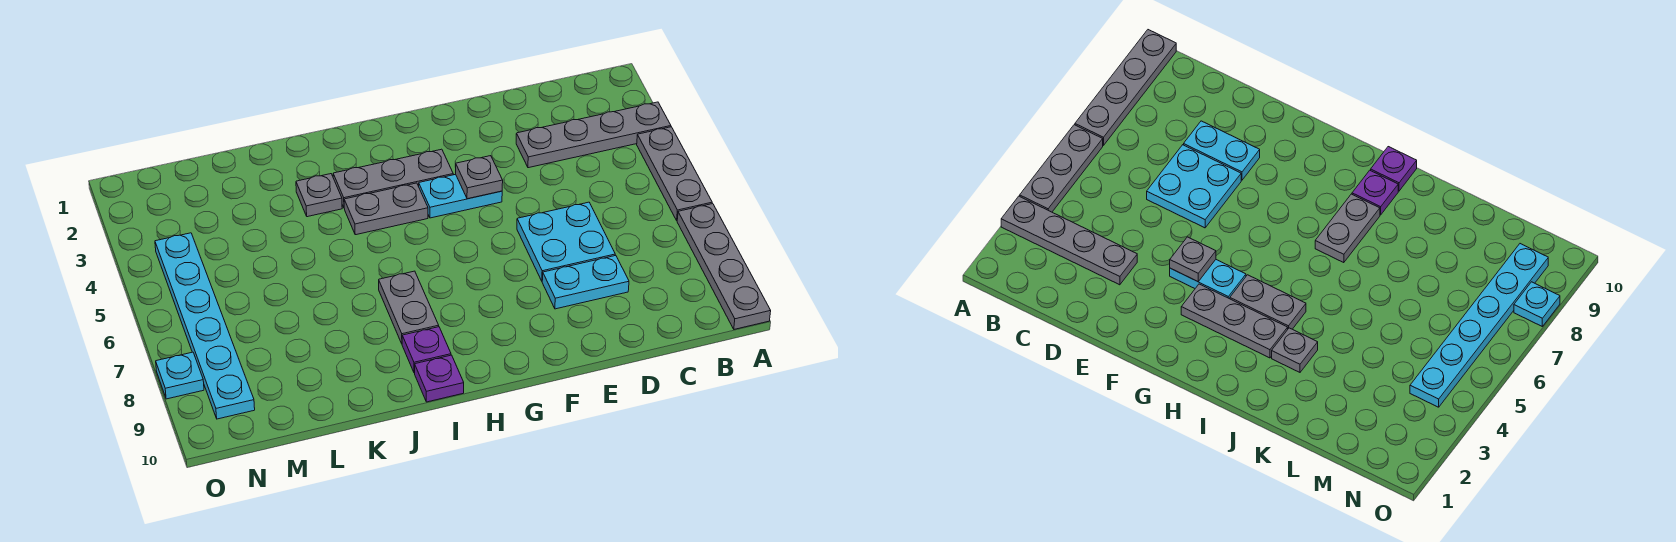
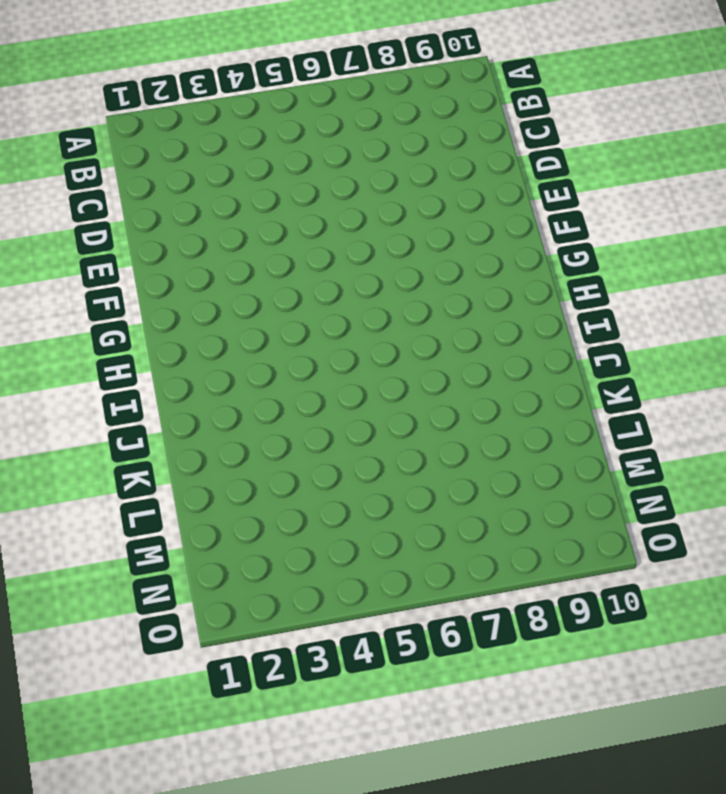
none -> grey 1x4 plate [516,102,671,168]
none -> grey 1x3 plate [637,127,712,220]
none -> grey 1x4 plate [677,204,771,329]

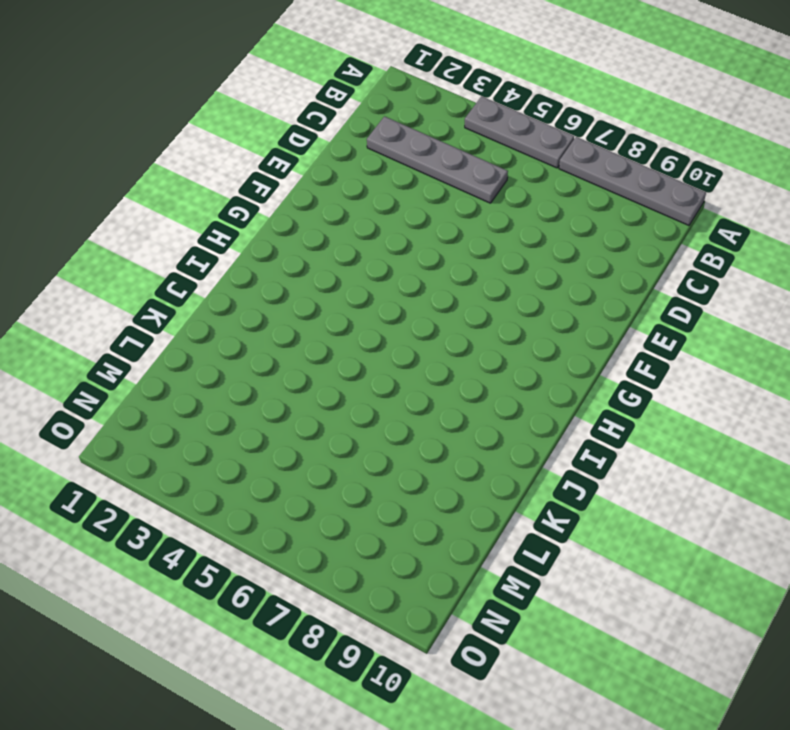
grey 1x4 plate [367,116,508,203] -> grey 1x4 plate turned to [516,102,671,168]
none -> cyan 2x2 plate [517,202,615,281]
none -> cyan 1x2 plate [542,255,629,309]
none -> cyan 1x2 plate [419,174,502,218]

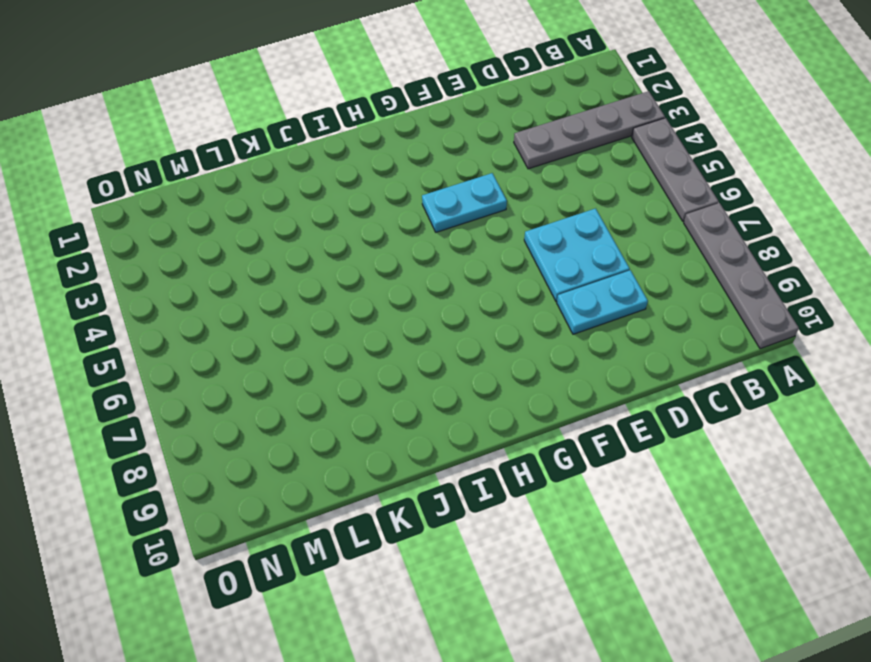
none -> grey 1x3 plate [333,149,453,207]
none -> grey 1x2 plate [344,183,428,235]
none -> grey 1x2 plate [379,271,439,344]

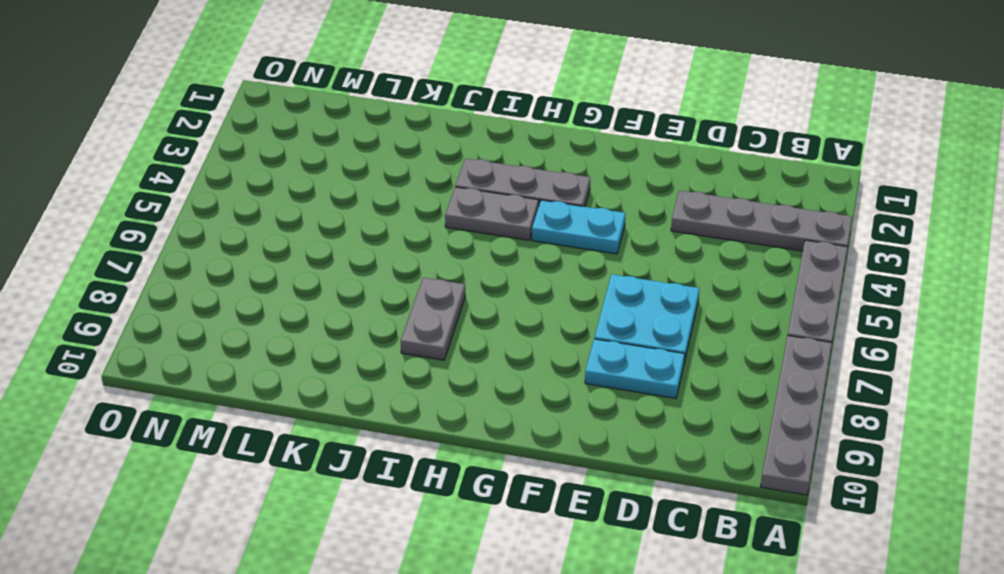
none -> purple 1x1 plate [402,327,451,373]
none -> purple 1x1 plate [415,355,464,402]
none -> grey 1x1 plate [296,174,342,217]

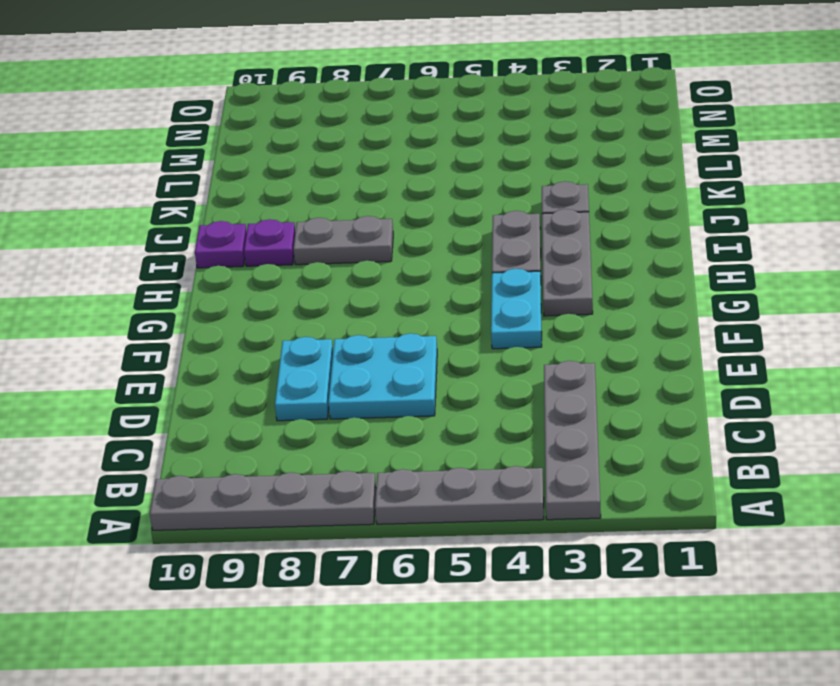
none -> cyan 1x6 plate [155,233,255,419]
none -> cyan 1x1 plate [156,352,204,399]
none -> grey 1x1 plate [456,156,503,199]

